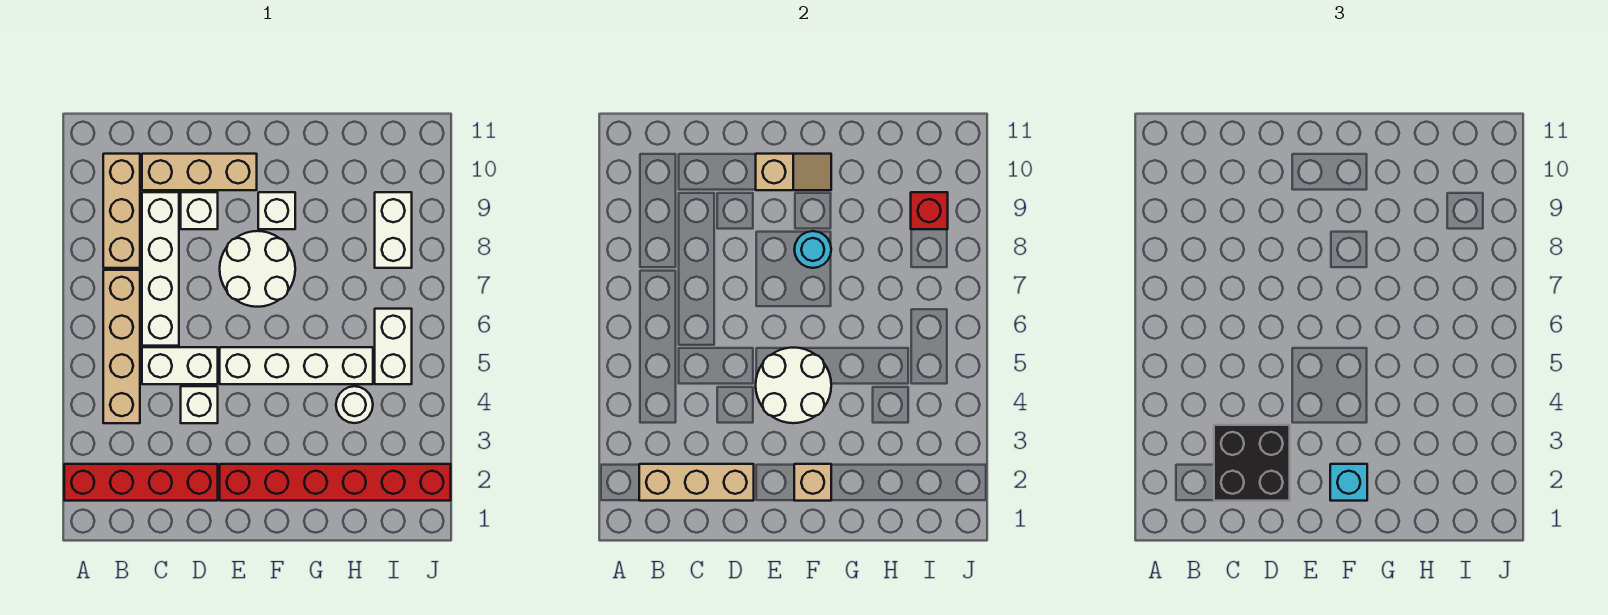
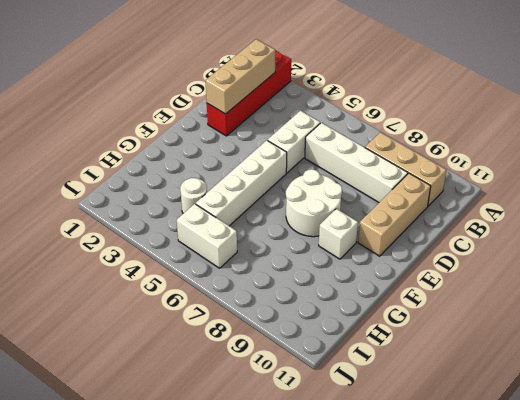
none -> tan 1x4 brick [103,270,140,423]
none -> white 1x1 brick [181,386,218,423]
none -> white 1x1 brick [181,192,218,229]

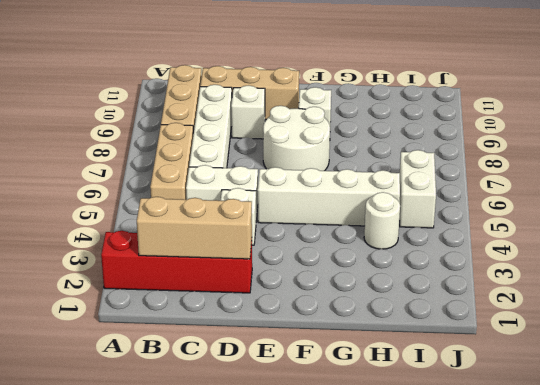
tan 1x3 brick [150,123,193,200] -> tan 1x4 brick [103,270,140,423]
none -> red 1x6 brick [220,464,451,501]
none -> white 1x2 brick [375,192,412,268]
none -> white 2x2 round brick [756,348,831,423]

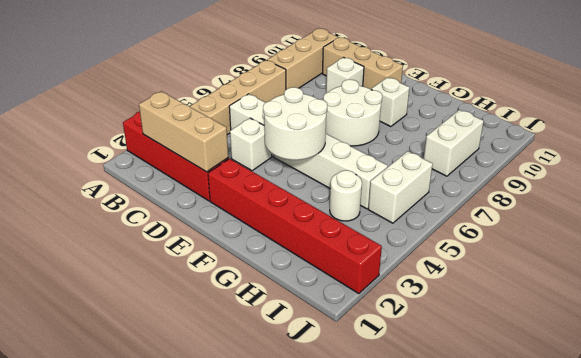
none -> white 1x4 brick [142,192,179,346]
none -> tan 1x2 slope [756,154,831,190]
none -> tan 1x1 brick [794,464,831,501]

